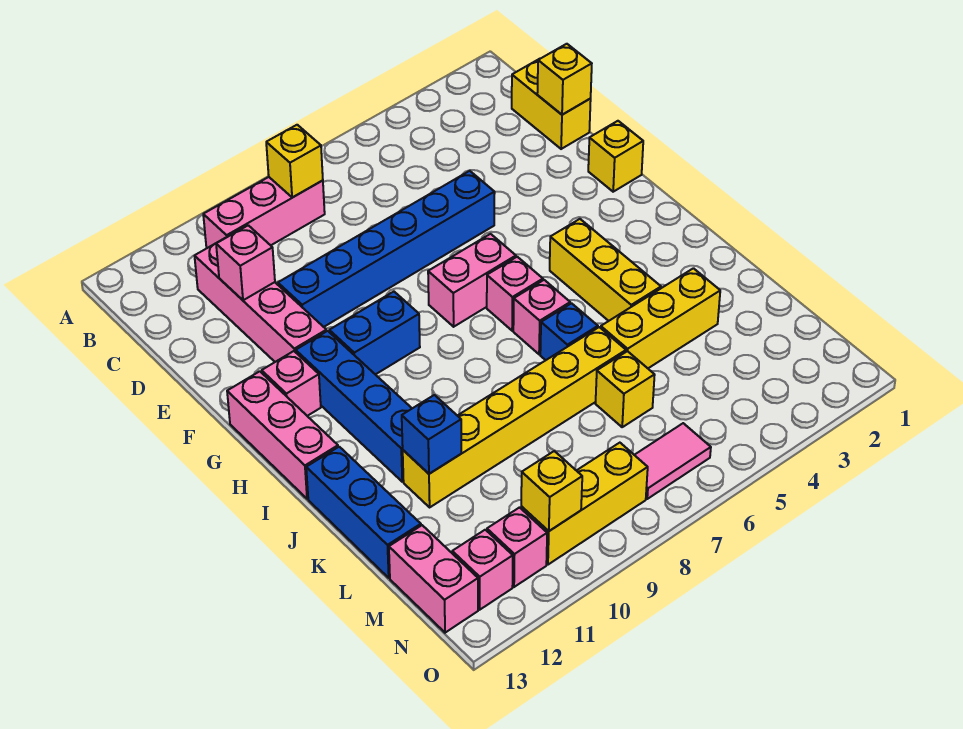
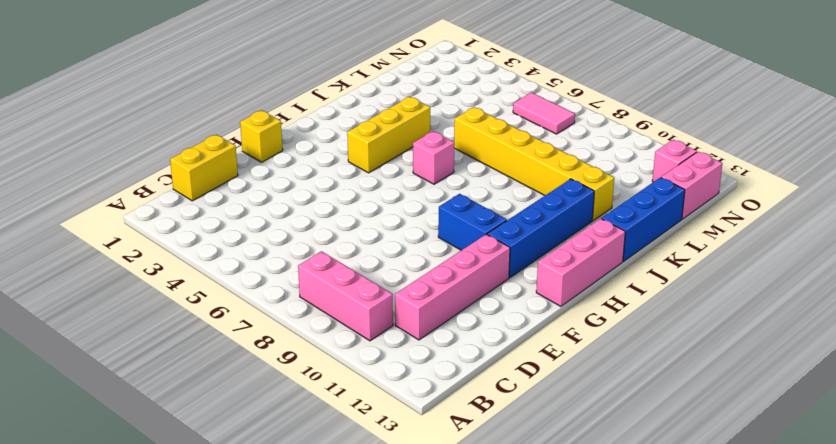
none -> blue 1x6 brick [278,171,495,327]
none -> pink 1x2 brick [428,234,516,327]
none -> pink 1x1 brick [262,351,321,416]

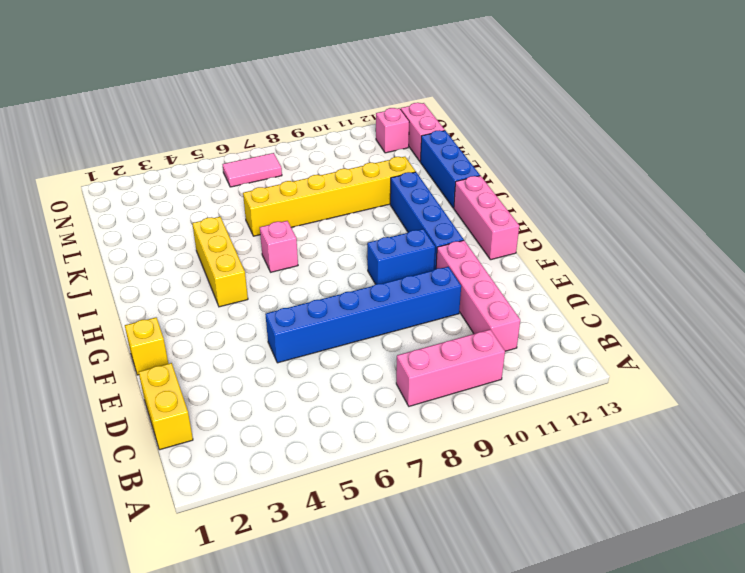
none -> pink 1x2 brick [428,234,516,327]
none -> pink 1x1 brick [262,351,321,416]
none -> pink 1x1 brick [487,257,543,331]

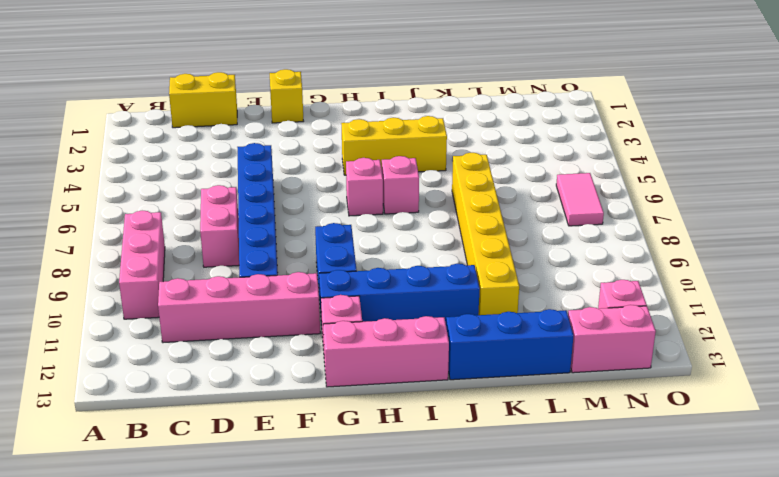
pink 1x2 brick [200,185,239,267] -> pink 1x2 brick moved to [428,234,516,327]
none -> blue 1x1 brick [540,303,598,360]
none -> yellow 1x3 brick [601,268,720,368]
none -> yellow 1x1 brick [595,351,655,427]

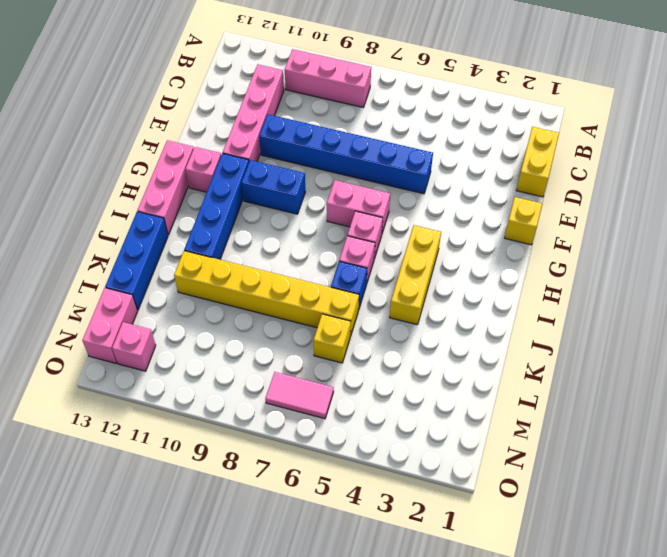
none -> yellow 1x3 brick [601,268,720,368]
none -> yellow 1x3 brick [521,443,648,565]
none -> pink 1x1 brick [487,508,547,587]

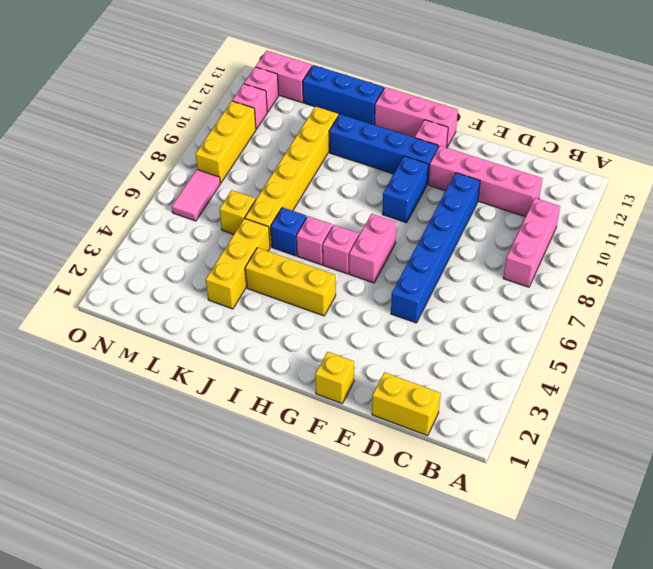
none -> yellow 1x1 brick [266,125,323,198]
none -> yellow 1x1 brick [537,44,592,115]
none -> pink 1x1 brick [216,225,275,300]

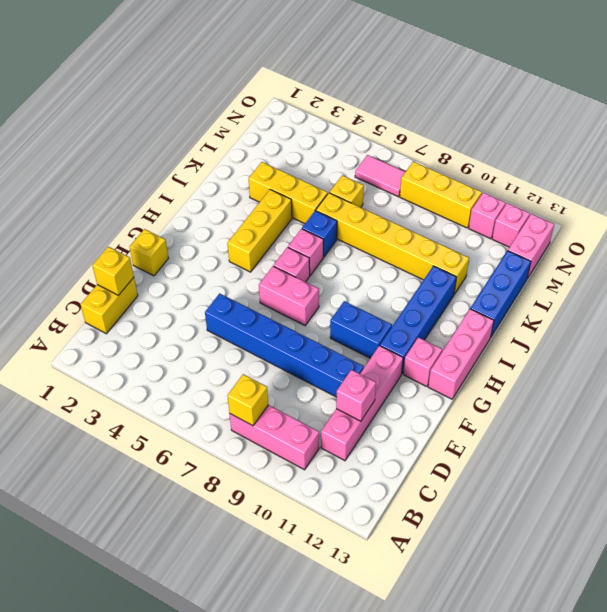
none -> blue 1x1 brick [402,395,461,474]
none -> yellow 1x1 brick [521,451,582,531]

